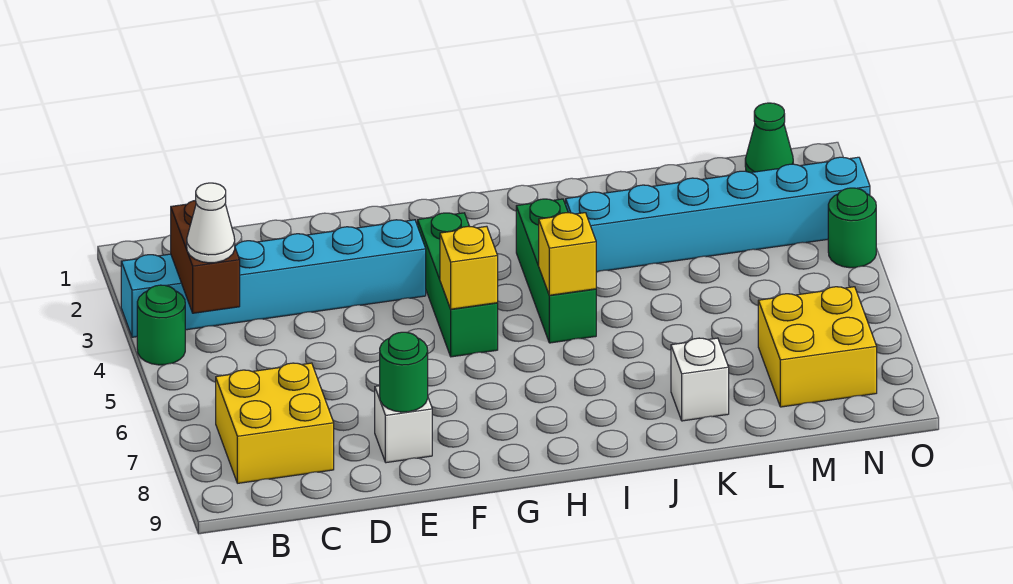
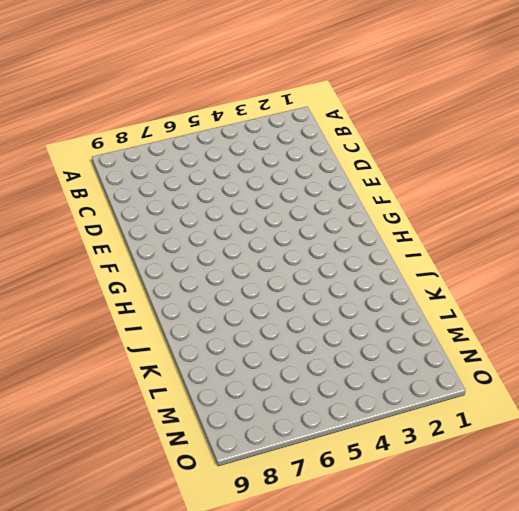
none -> cyan 1x6 brick [121,220,426,337]
none -> green 1x1 round brick [137,285,185,365]
none -> yellow 2x2 brick [216,363,334,483]

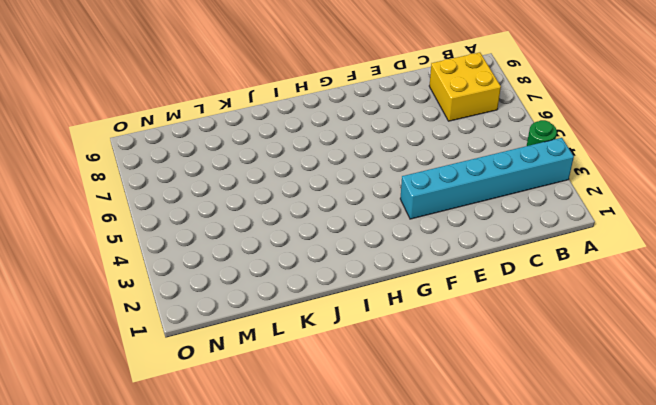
none -> white 1x1 brick [375,386,432,463]
none -> green 1x3 brick [418,213,498,357]
none -> green 1x3 brick [516,199,596,343]

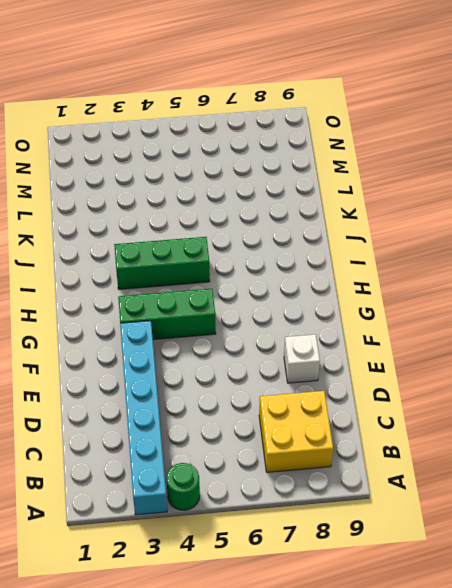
none -> cyan 1x6 brick [566,157,870,272]
none -> white 1x1 brick [671,338,729,421]
none -> yellow 2x2 brick [758,287,877,407]

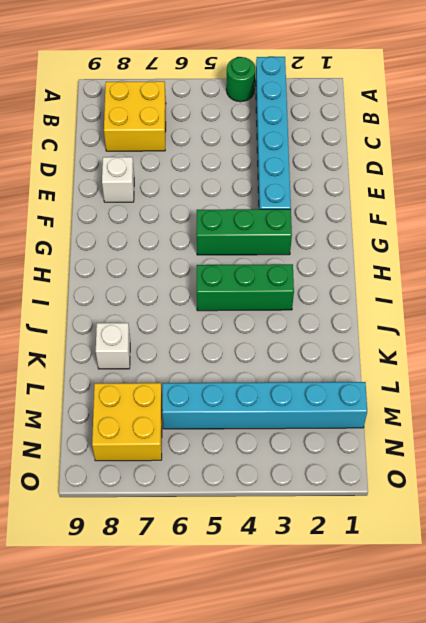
cyan 1x6 brick [162,382,367,429] -> cyan 1x6 brick turned to [566,157,870,272]
none -> green 1x1 cone [745,103,793,173]
none -> green 1x1 round brick [828,188,876,268]
none -> brown 1x2 brick [171,200,240,313]

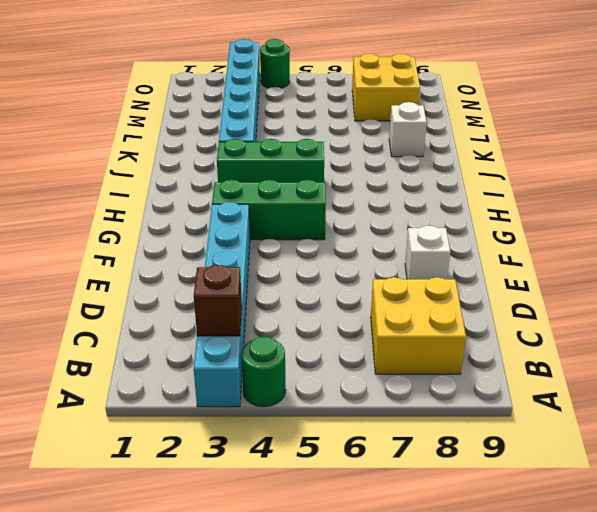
brown 1x1 brick [194,265,242,336] -> brown 1x2 brick [171,200,240,313]
none -> green 1x1 cone [745,103,793,173]
none -> green 1x1 round brick [380,332,428,412]
none -> yellow 1x1 brick [440,226,498,309]

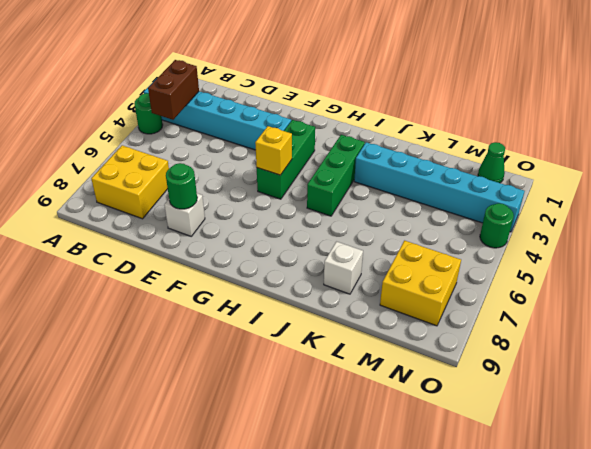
none -> yellow 1x1 brick [539,213,596,295]
none -> white 1x1 cone [187,183,235,263]

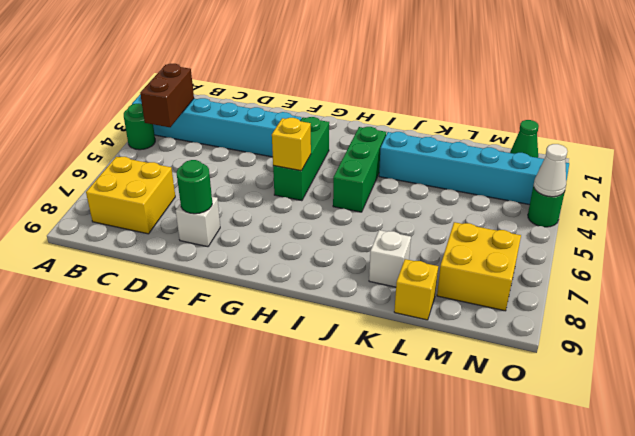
yellow 1x1 brick [394,259,438,320] -> yellow 1x1 brick moved to [539,213,596,295]
white 1x1 cone [534,144,567,197] -> white 1x1 cone moved to [187,183,235,263]

